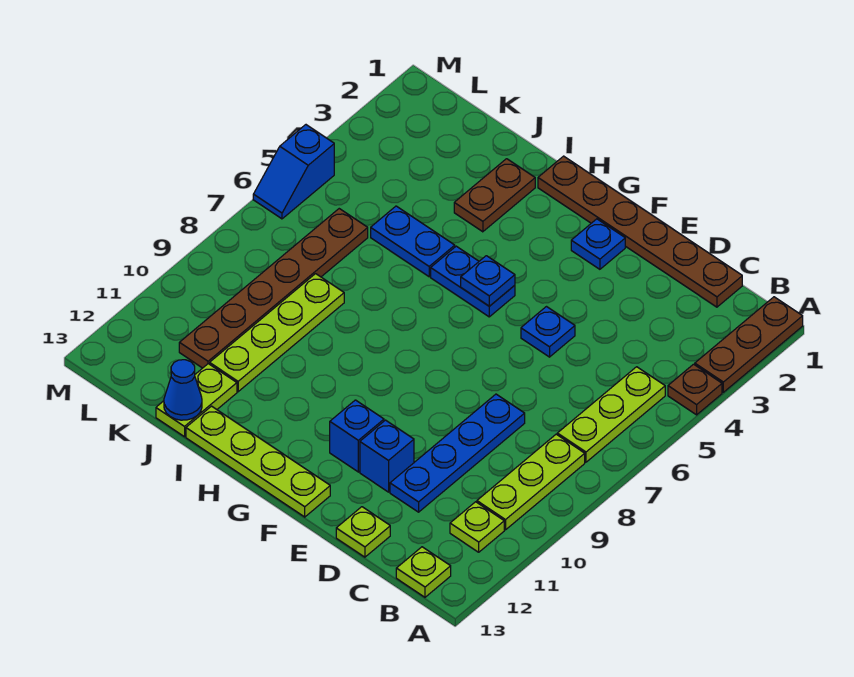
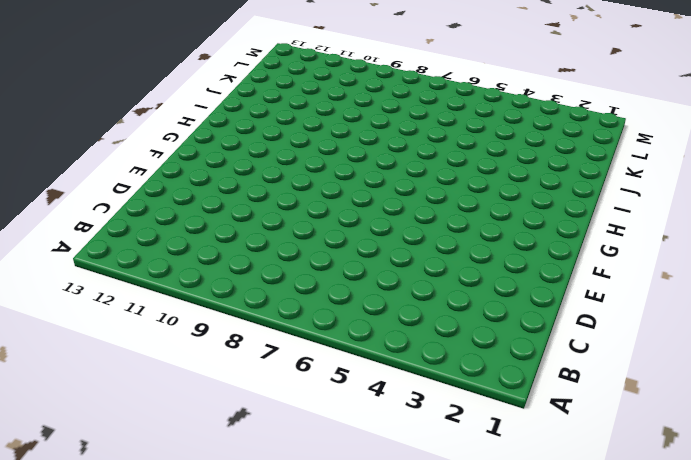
none -> brown 1x3 plate [695,297,803,392]
none -> brown 1x1 plate [668,364,722,415]
none -> lime 1x3 plate [557,367,665,462]

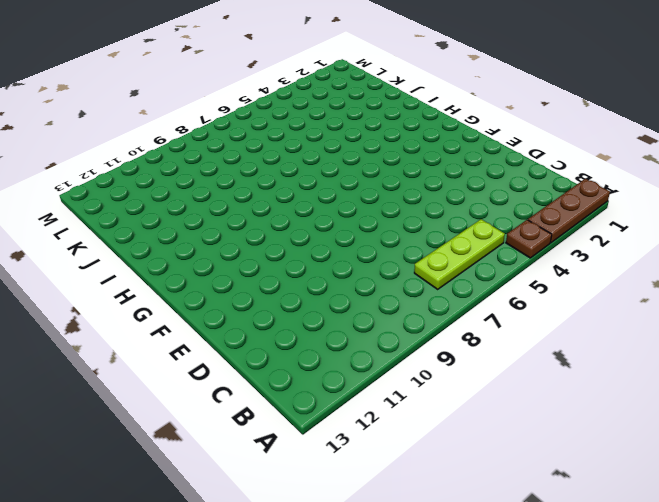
none -> lime 1x3 plate [477,434,585,530]
none -> lime 1x1 plate [450,502,504,552]
none -> lime 1x1 plate [396,547,451,597]

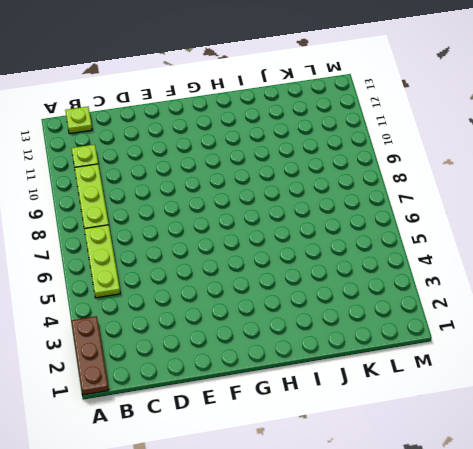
none -> brown 1x1 plate [668,364,722,415]
none -> brown 1x6 plate [538,156,742,307]
none -> blue 1x4 plate [390,394,525,512]

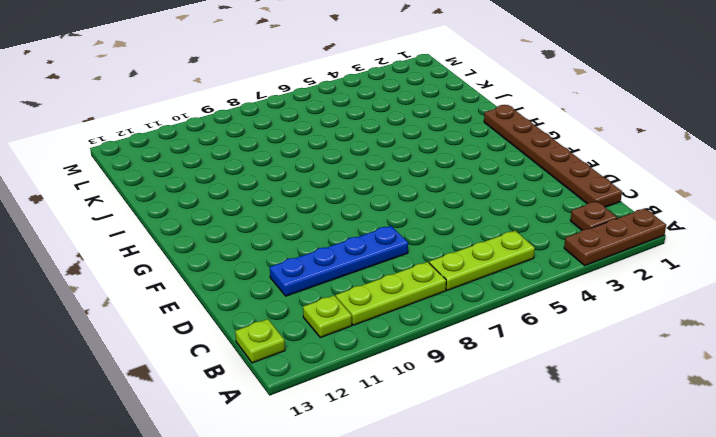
brown 1x1 plate [570,201,617,230] -> brown 1x1 plate moved to [668,364,722,415]
none -> lime 1x1 plate [336,507,390,557]
none -> blue 1x1 plate [521,307,575,357]
none -> blue 1x1 brick [360,420,414,492]

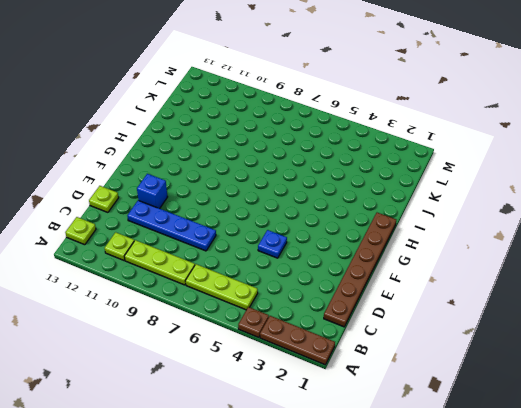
none -> blue 1x1 plate [571,219,625,269]
none -> blue 1x1 brick [330,400,384,472]
none -> lime 1x4 plate [186,406,330,517]

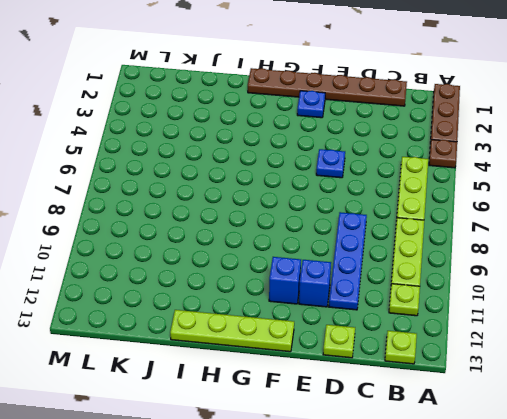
none -> blue 1x2 plate [431,246,515,317]
none -> brown 1x2 plate [454,159,535,232]
none -> blue 1x2 plate [371,206,455,277]

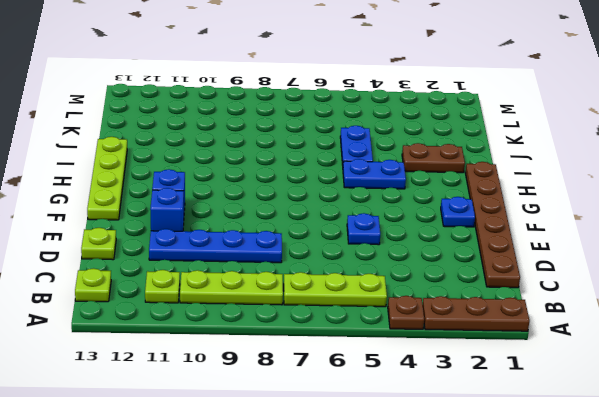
blue 1x2 plate [343,159,406,189] -> blue 1x2 plate turned to [431,246,515,317]
none -> lime 1x4 plate [210,274,344,392]
none -> lime 1x2 plate [156,364,237,437]
none -> brown 1x6 plate [179,209,368,368]

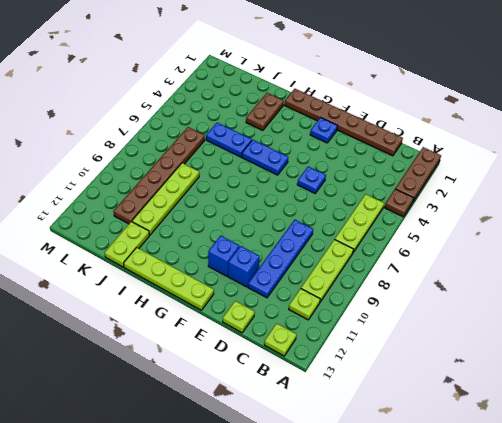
none -> blue 1x2 slope [253,125,334,219]
none -> blue 1x1 plate [461,256,515,306]
none -> blue 1x1 cone [164,360,202,420]

